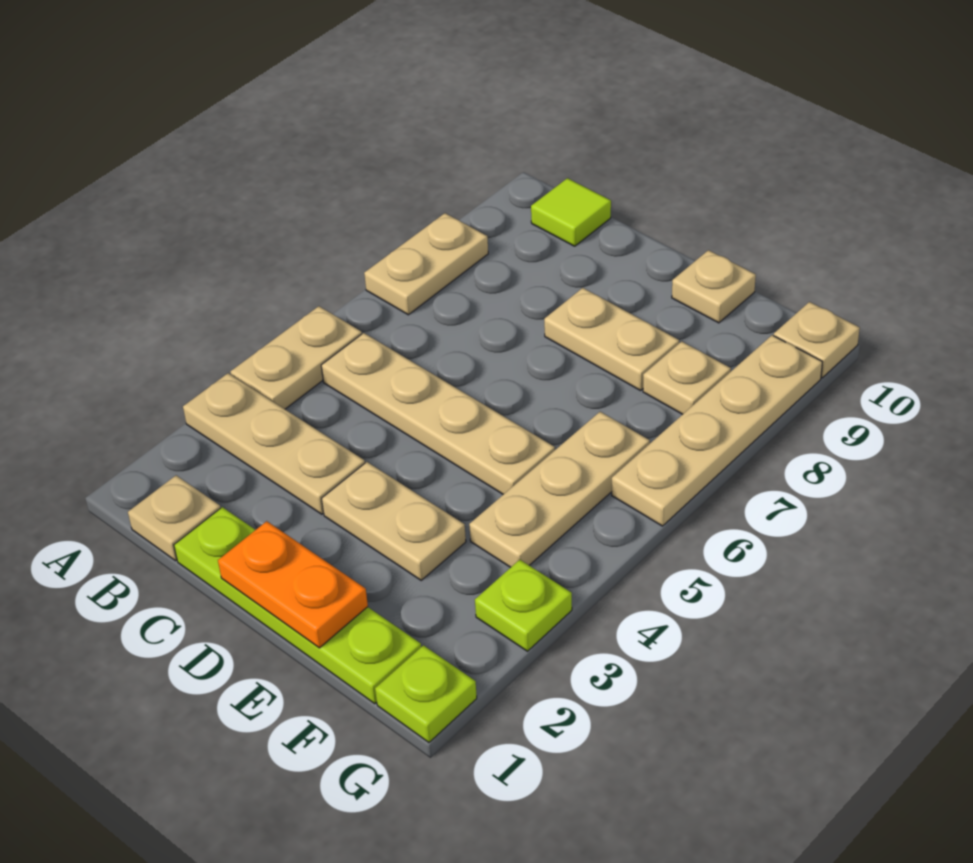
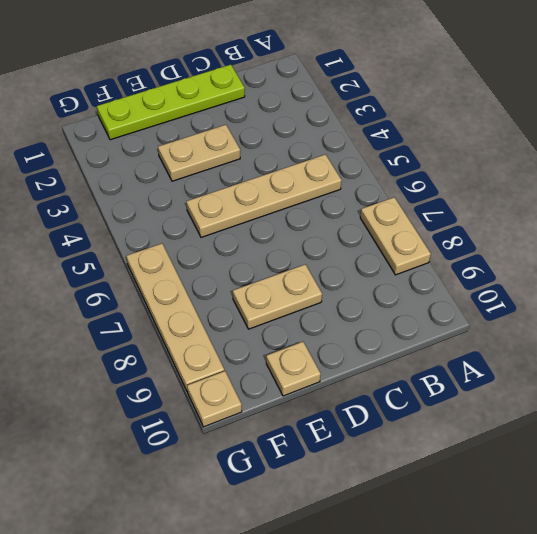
none -> tan 1x3 plate [183,373,365,514]
none -> tan 1x2 plate [231,306,362,409]
none -> tan 1x1 plate [128,475,220,561]

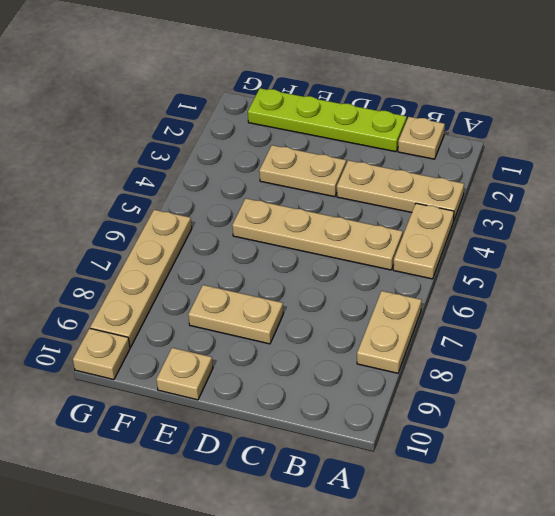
none -> lime 1x1 tile [531,178,611,246]
none -> tan 1x3 plate [469,412,650,567]
none -> tan 1x1 plate [643,341,731,414]

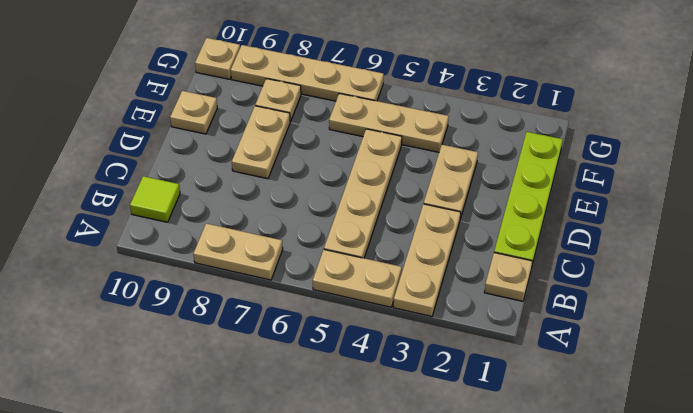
none -> lime 1x1 plate [375,645,477,743]
none -> lime 1x1 plate [475,560,572,651]
none -> orange 1x2 plate [218,521,368,648]

